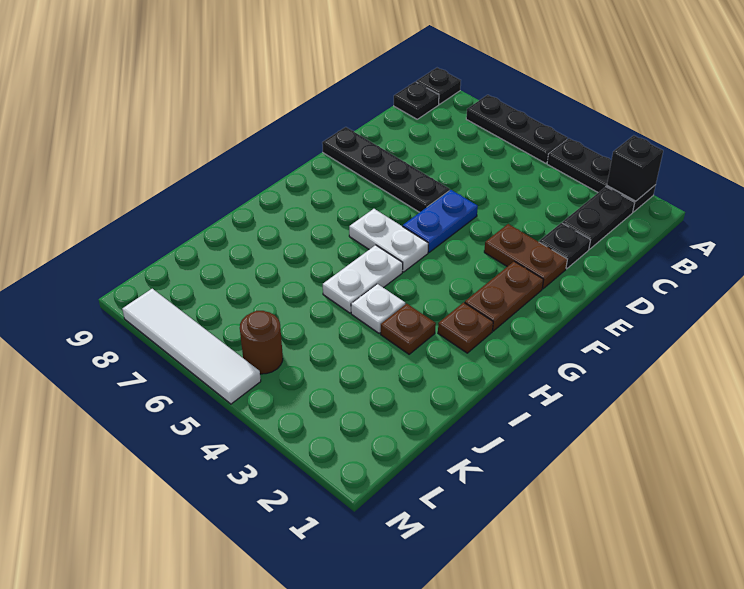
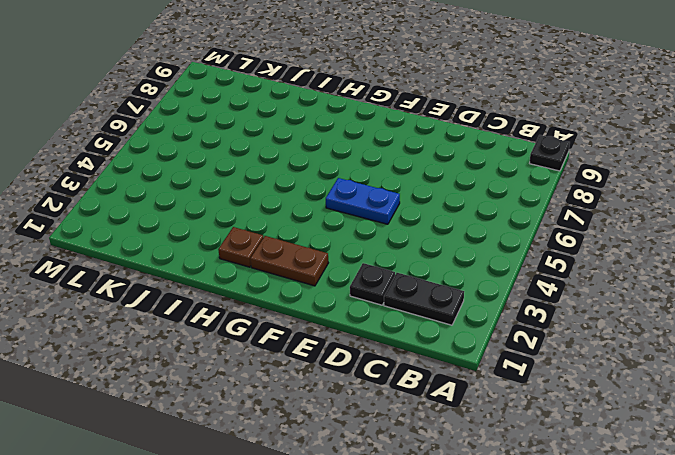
none -> black 1x3 plate [547,138,656,212]
none -> black 1x3 plate [466,95,567,163]
none -> black 1x1 plate [394,82,439,119]

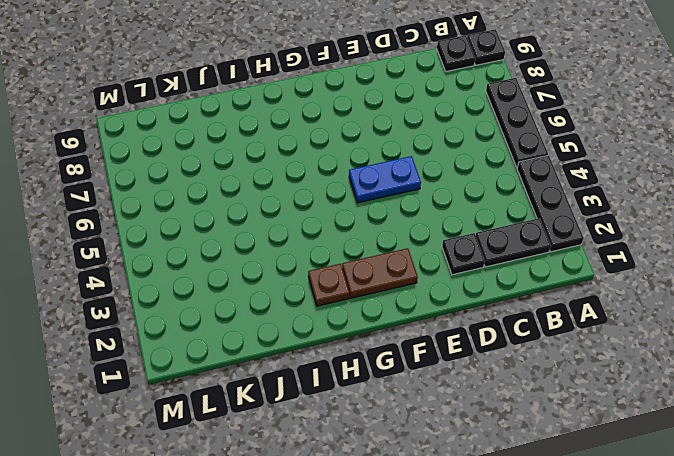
none -> brown 1x2 plate [484,224,567,289]
none -> black 1x4 plate [322,127,450,212]
none -> white 1x2 plate [349,209,428,272]

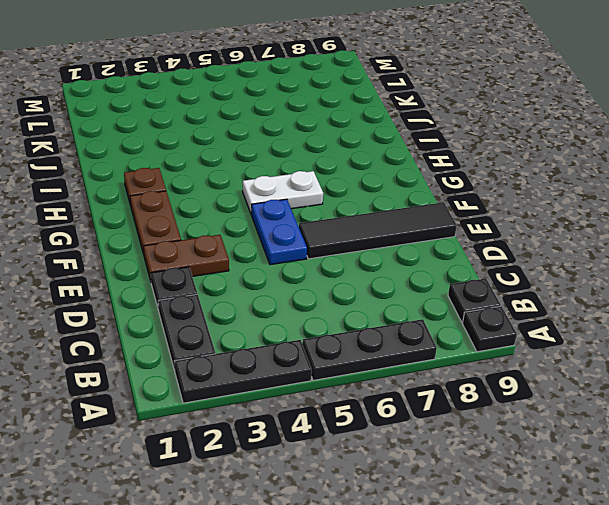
black 1x4 tile [299,202,457,259] -> black 1x4 plate [322,127,450,212]
none -> white 1x2 plate [323,245,403,313]
none -> brown 1x1 plate [381,304,436,354]
none -> white 1x1 plate [351,284,405,333]

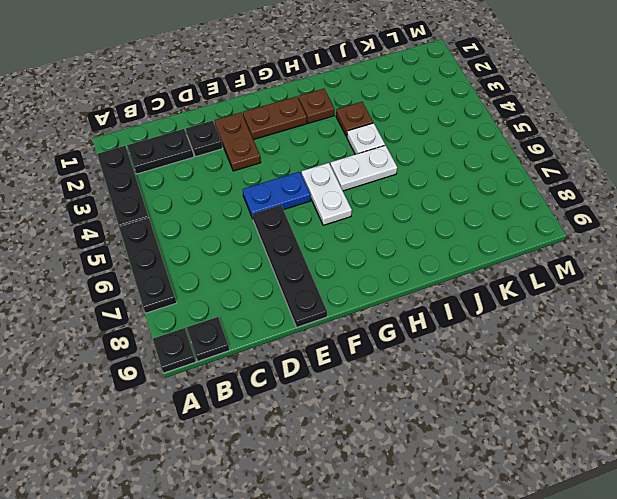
none -> brown 1x1 round brick [240,311,283,374]
none -> white 1x4 tile [122,289,261,404]
none -> black 1x1 brick [607,135,663,201]

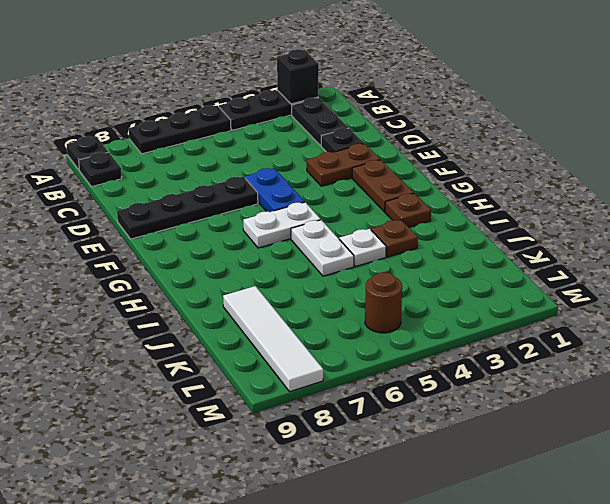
white 1x4 tile [223,286,323,392] -> white 1x4 tile turned to [122,289,261,404]

